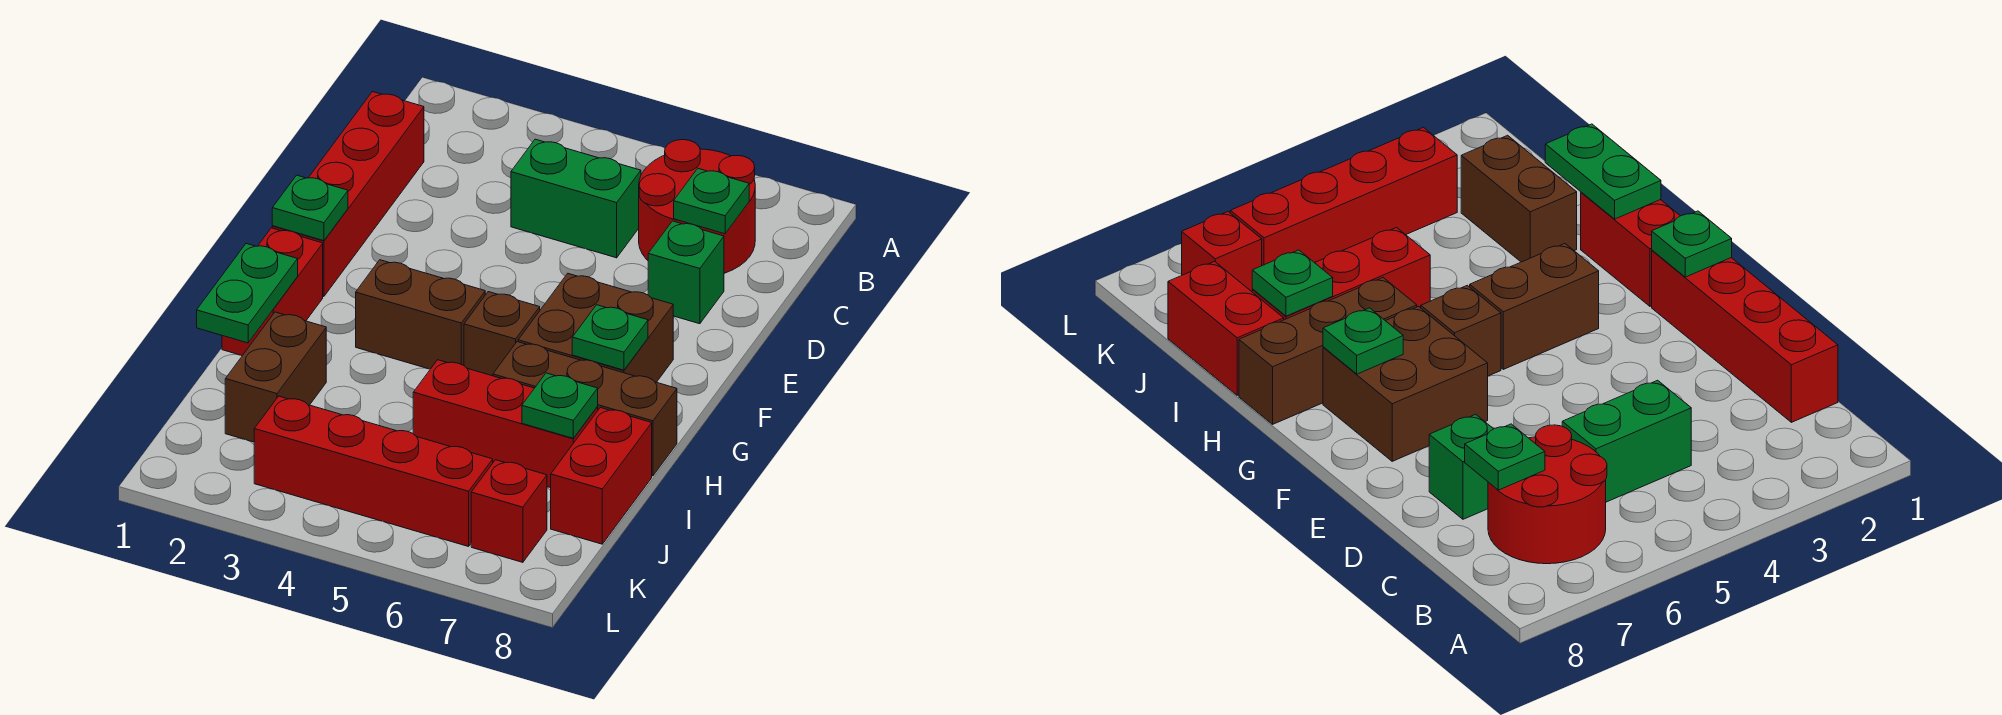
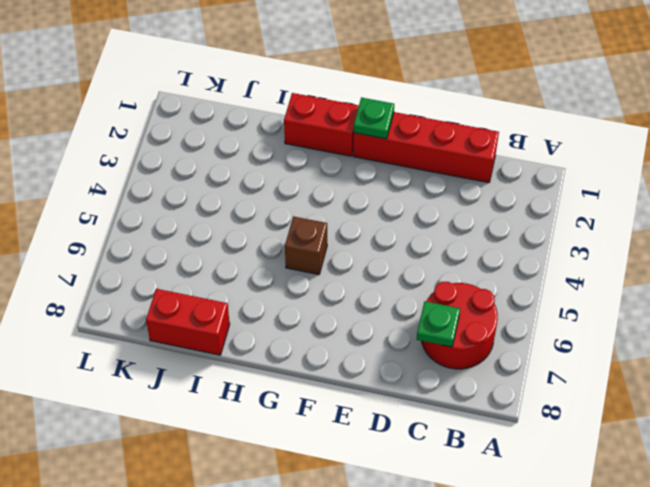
none -> green 1x2 brick [511,139,641,258]
none -> green 1x1 brick [648,221,724,324]
none -> brown 2x2 brick [518,274,673,382]

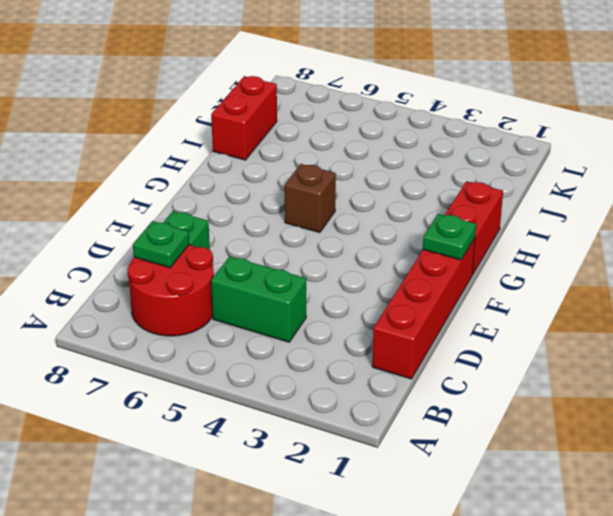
none -> brown 2x2 brick [518,274,673,382]
none -> brown 1x2 brick [356,260,485,369]
none -> brown 1x3 brick [493,342,677,476]

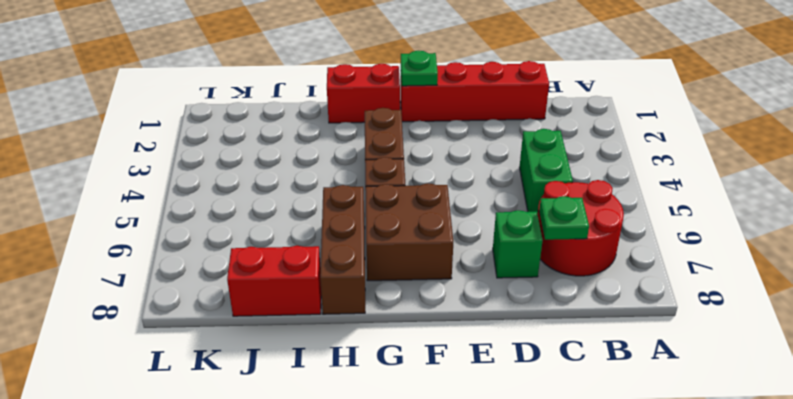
none -> brown 1x2 brick [225,312,326,442]
none -> red 1x3 brick [413,360,598,488]
none -> red 1x4 brick [254,396,493,547]

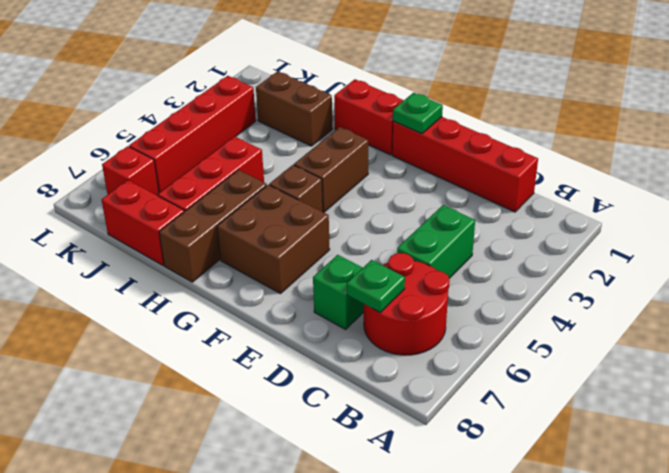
none -> green 1x1 plate [572,305,648,370]
none -> green 1x2 plate [197,244,298,343]
none -> green 1x1 plate [522,373,598,438]

